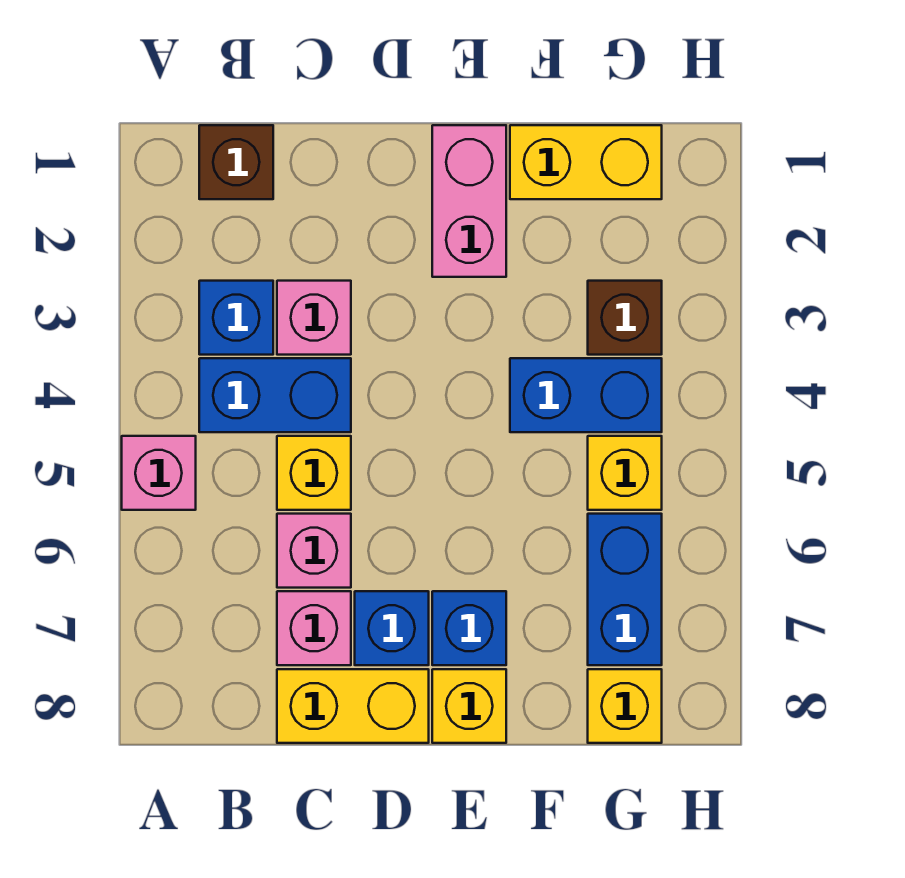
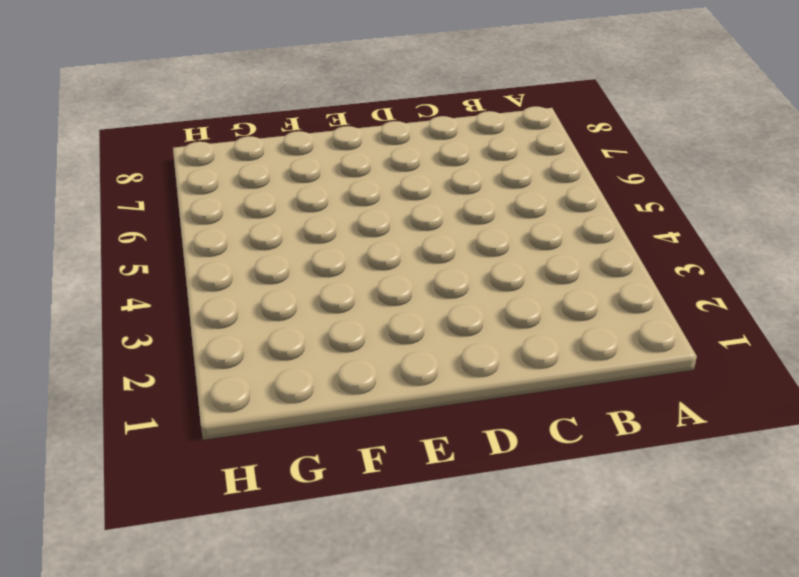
none -> pink 1x1 brick [122,436,196,510]
none -> brown 1x1 brick [199,125,273,199]
none -> blue 1x1 brick [199,281,273,355]

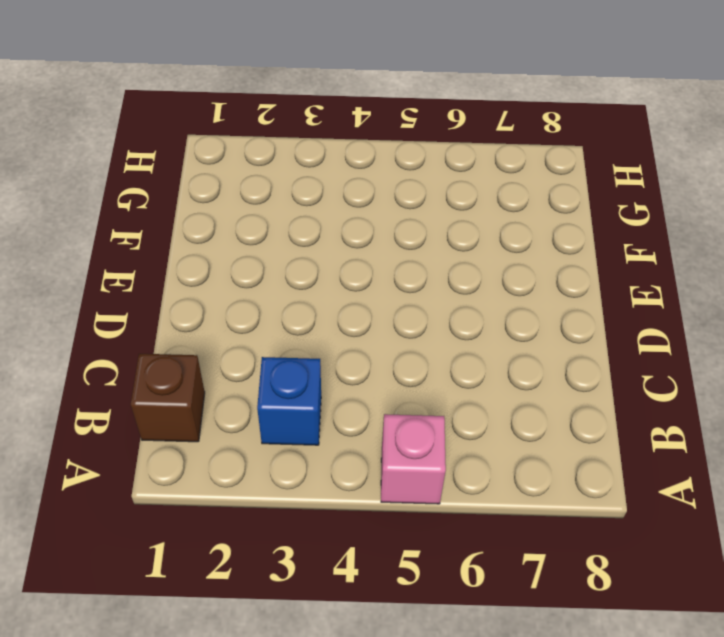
none -> blue 1x2 brick [199,358,351,432]
none -> pink 1x1 brick [277,281,351,355]
none -> yellow 1x1 brick [277,436,351,510]

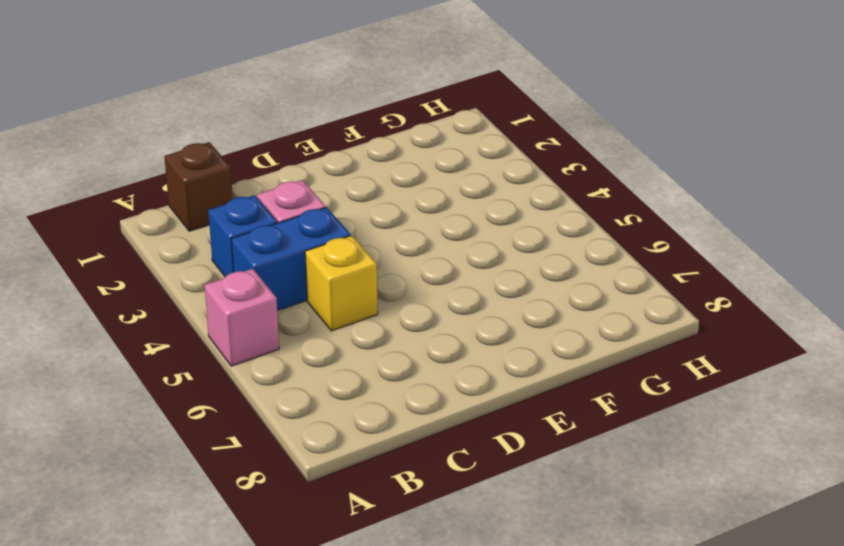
none -> pink 1x1 brick [277,514,351,588]
none -> pink 1x1 brick [277,591,351,665]
none -> yellow 1x2 brick [277,669,429,743]

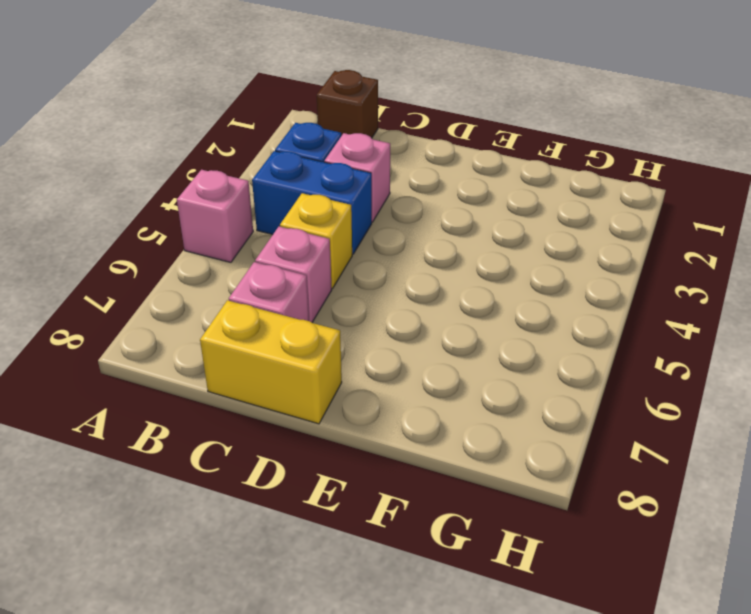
none -> blue 1x1 brick [355,591,429,665]
none -> pink 1x2 brick [432,125,506,277]
none -> blue 1x1 brick [432,591,506,665]

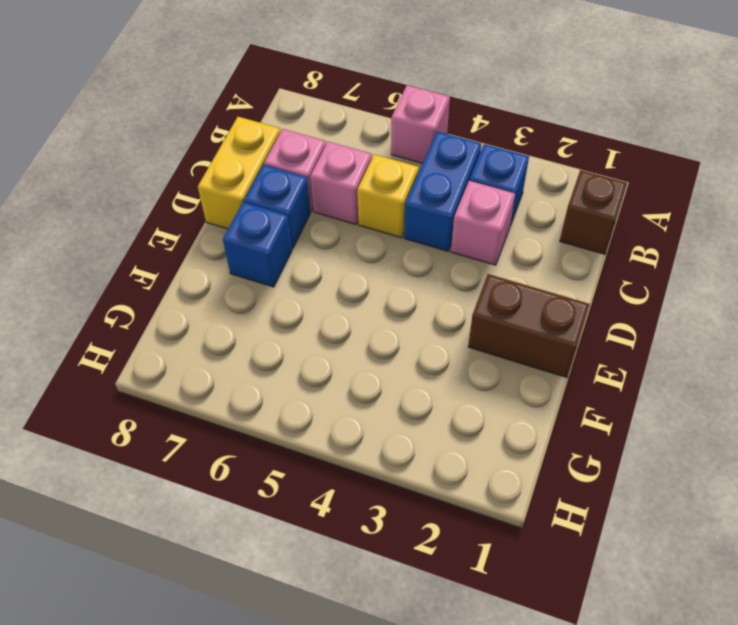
brown 1x2 brick [468,274,590,378] -> pink 1x2 brick [432,125,506,277]
none -> yellow 1x1 brick [432,669,506,743]
none -> yellow 1x2 brick [510,125,662,199]
none -> blue 1x2 brick [510,358,662,432]

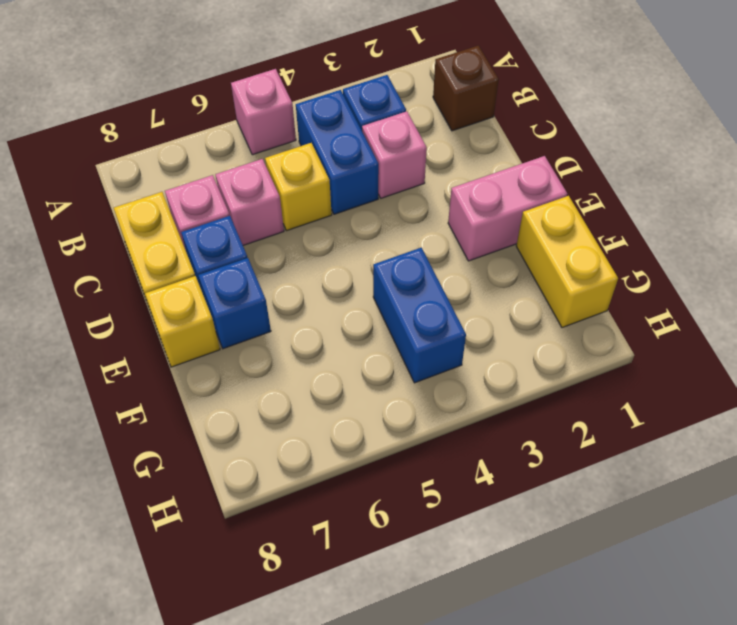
none -> brown 1x1 brick [588,281,662,355]
none -> yellow 1x1 brick [588,436,662,510]
none -> blue 1x2 brick [588,514,662,665]

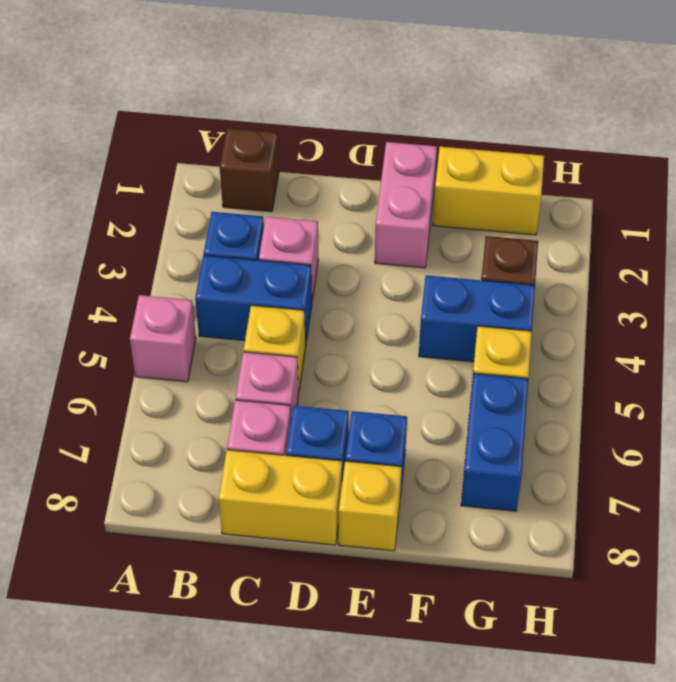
none -> yellow 1x1 brick [588,669,662,743]

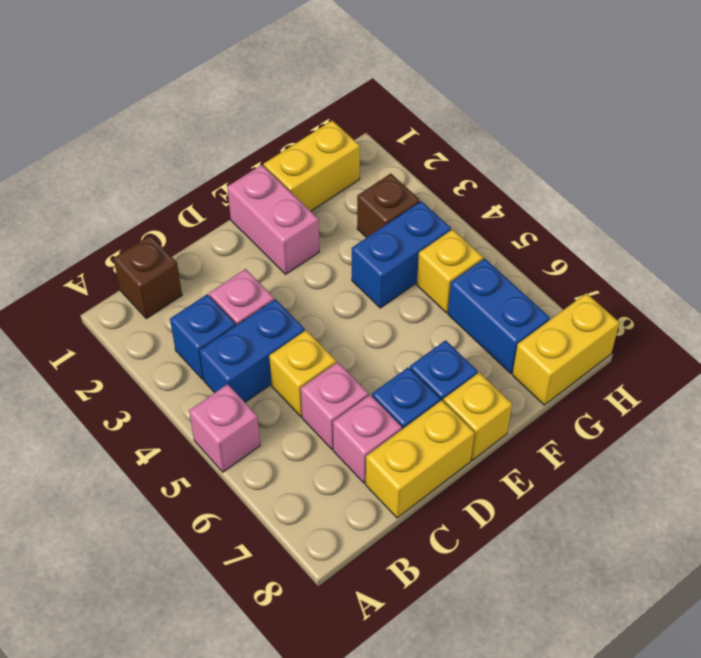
yellow 1x2 brick [512,293,619,405] -> yellow 1x1 brick [588,669,662,743]

